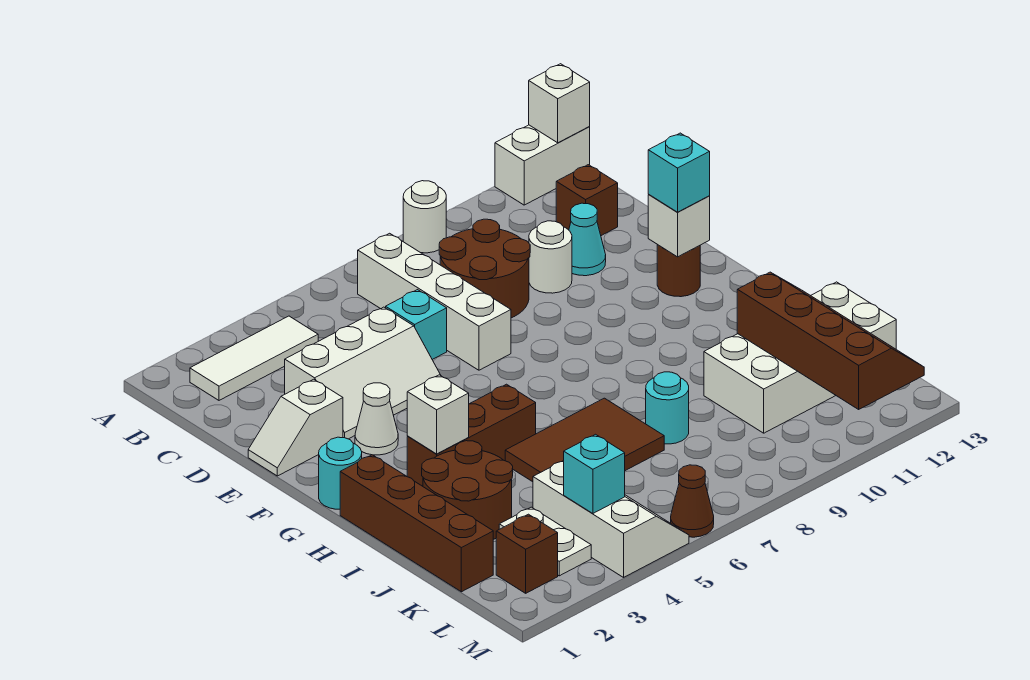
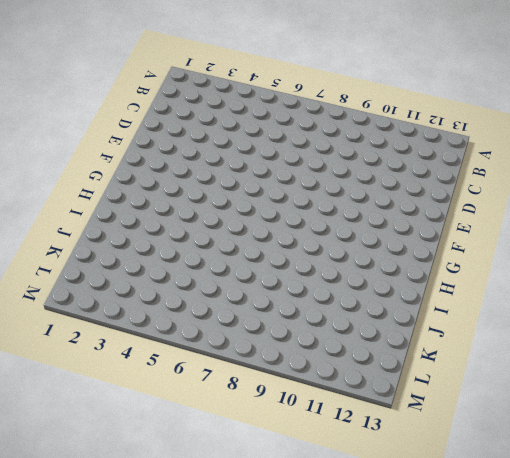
none -> white 1x1 round brick [403,181,446,253]
none -> white 1x2 brick [495,125,590,205]
none -> white 1x3 tile [190,316,318,400]
none -> white 1x4 brick [358,233,511,370]

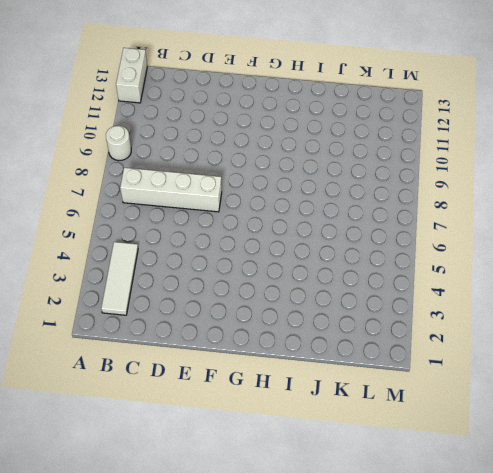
none -> brown 2x2 round brick [439,219,530,318]
none -> brown 1x1 brick [556,165,618,236]
none -> white 2x3 slope [285,307,441,439]
none -> cyan 1x1 brick [386,290,447,360]

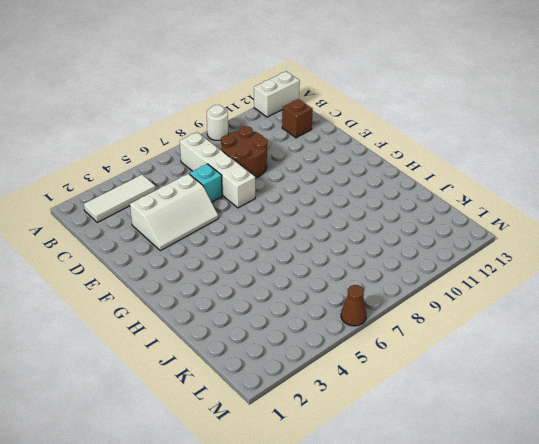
none -> white 1x1 round brick [529,221,572,293]
none -> cyan 1x1 cone [569,203,606,276]
none -> white 1x2 slope [248,379,343,476]
none -> white 1x1 cone [355,383,398,455]

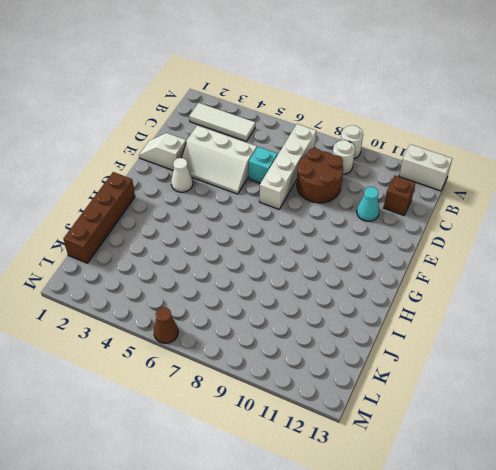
white 1x1 round brick [333,140,355,174] -> white 1x1 round brick moved to [529,221,572,293]
none -> brown 1x1 round brick [657,245,700,297]
none -> cyan 1x1 round brick [319,437,362,509]
none -> brown 1x3 brick [407,384,536,486]
none -> brown 2x2 round brick [422,441,513,539]

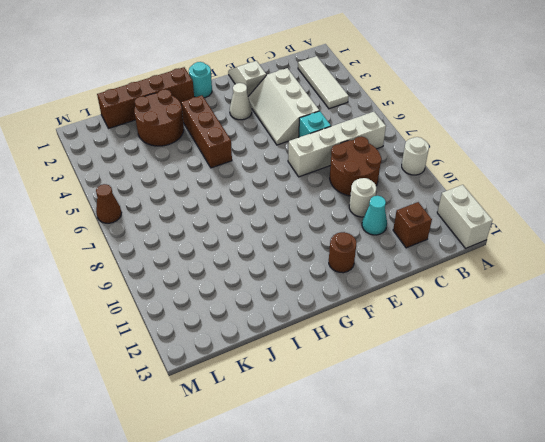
none -> brown 2x3 tile [505,398,664,482]
none -> cyan 1x1 round brick [646,372,689,444]
none -> white 2x4 brick [704,282,896,433]
none -> white 1x2 plate [499,507,591,576]

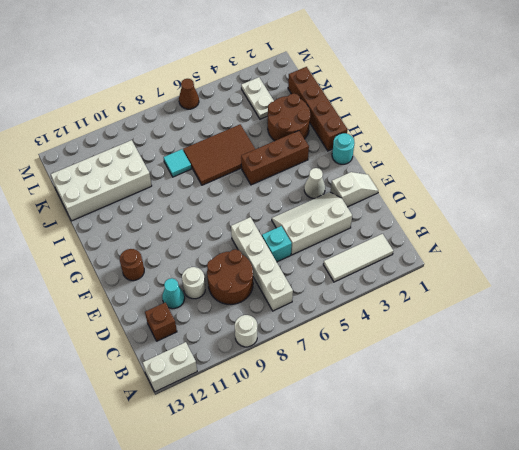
cyan 1x1 tile [163,149,191,177] -> cyan 1x1 round brick [646,372,689,444]
none -> white 2x3 slope [533,461,689,577]
none -> brown 1x1 brick [496,514,558,593]
none -> white 1x1 brick [529,64,590,143]
none -> white 1x1 brick [648,195,710,257]

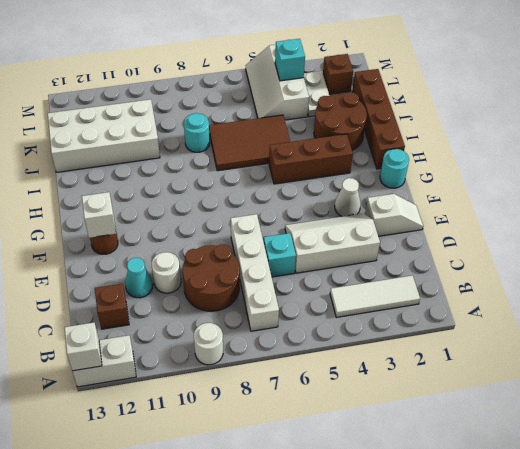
none -> brown 1x1 cone [671,465,714,537]
none -> white 1x1 brick [407,375,469,454]
none -> brown 2x4 slope [737,272,924,409]
none -> cyan 1x1 brick [648,133,710,212]

